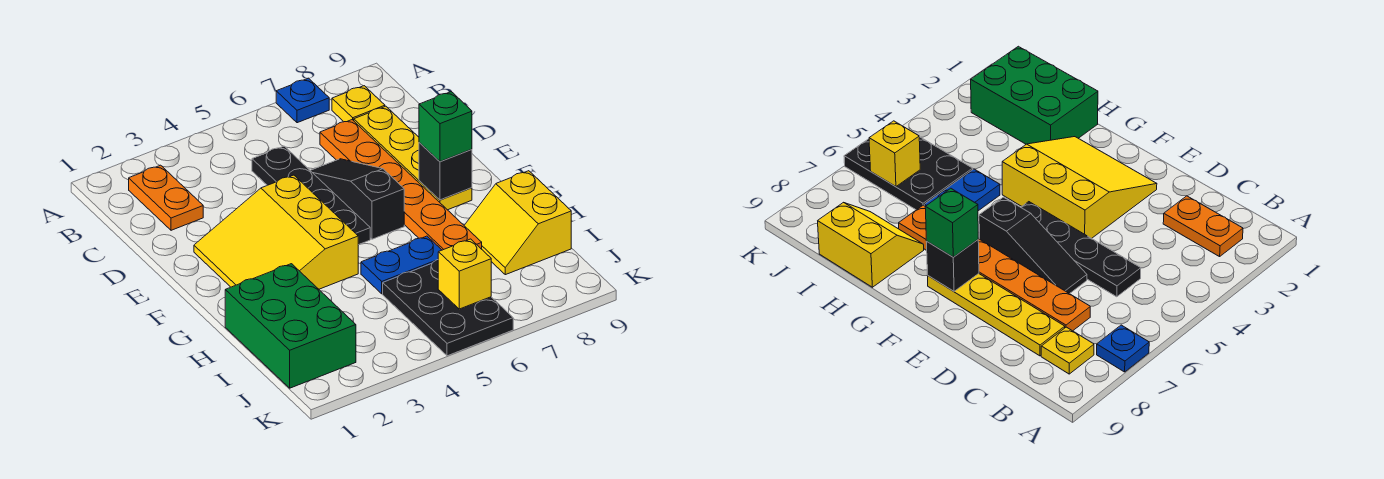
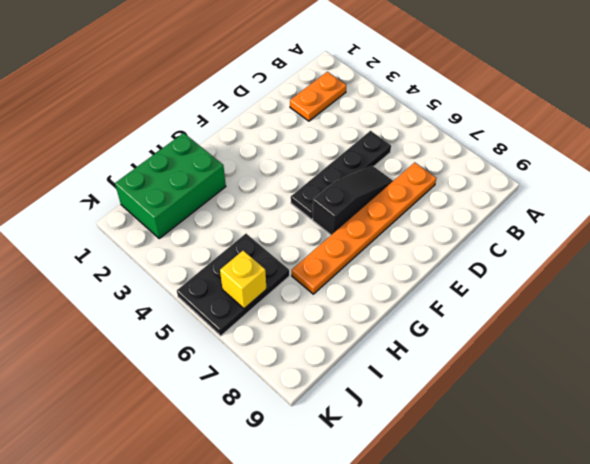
none -> blue 1x1 plate [276,78,329,123]
none -> yellow 1x1 plate [332,86,385,122]
none -> yellow 1x4 plate [354,106,472,210]

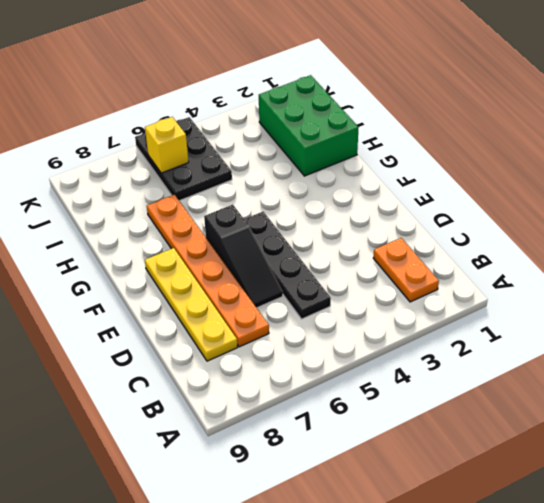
none -> blue 1x1 plate [276,78,329,123]
none -> yellow 1x1 plate [332,86,385,122]
none -> yellow 3x3 slope [194,175,358,289]

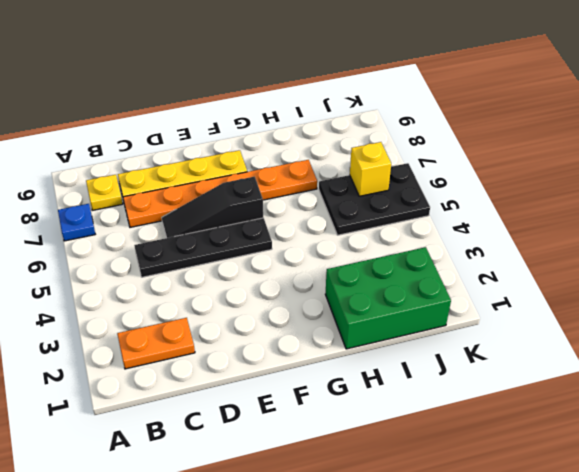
none -> yellow 3x3 slope [194,175,358,289]
none -> blue 1x2 plate [361,236,441,294]
none -> yellow 2x2 slope [464,171,571,275]

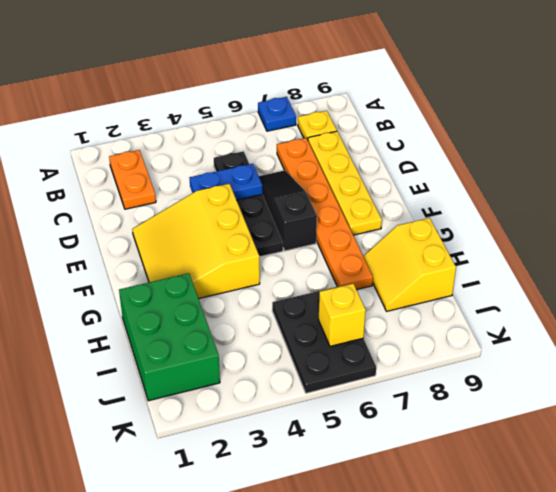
blue 1x2 plate [190,164,263,200] -> blue 1x2 plate moved to [361,236,441,294]
none -> black 1x1 brick [419,143,472,200]
none -> green 1x1 brick [419,92,472,161]

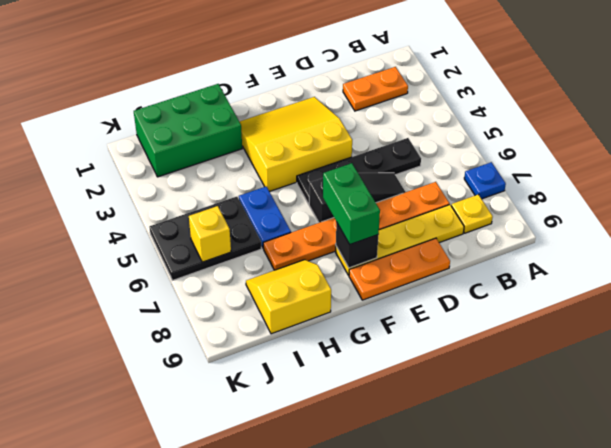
orange 1x3 plate [349,238,450,300] -> none
green 1x2 brick [323,163,380,244] -> green 1x1 brick [419,92,472,161]

